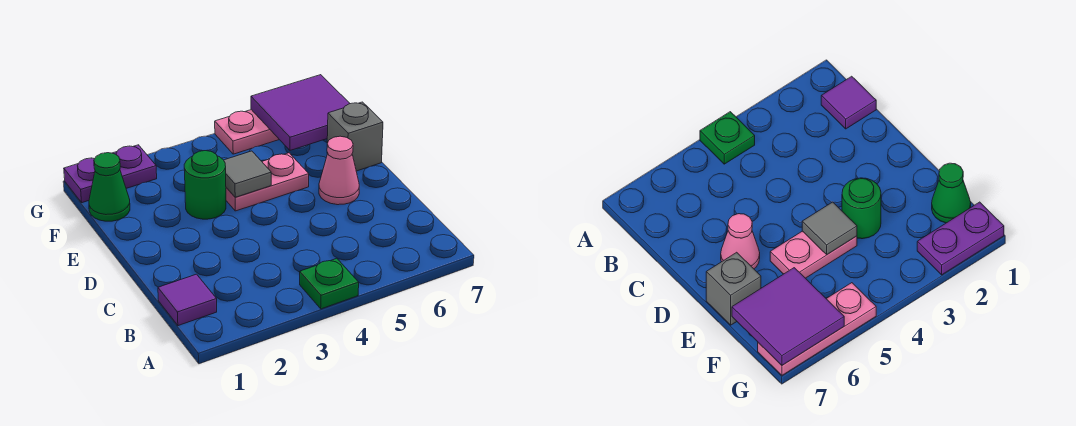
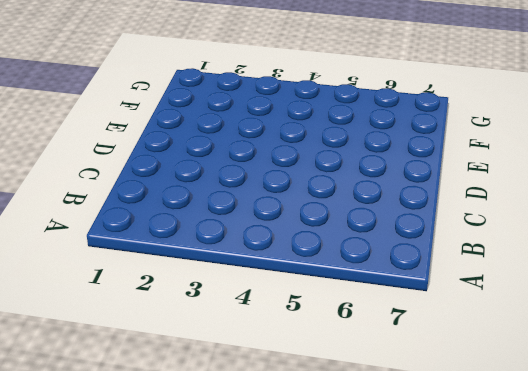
none -> green 1x1 plate [300,258,359,309]
none -> purple 1x1 tile [158,274,217,326]

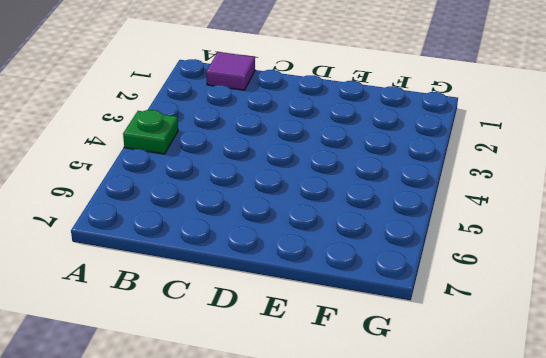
none -> pink 1x1 cone [319,136,359,205]
none -> green 1x1 round brick [184,151,226,219]

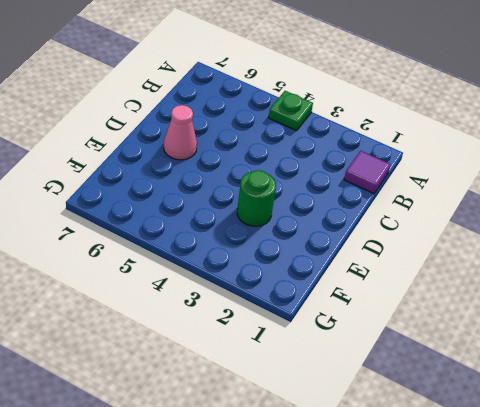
none -> pink 1x2 plate [226,153,309,211]
none -> grey 1x1 brick [327,102,383,171]

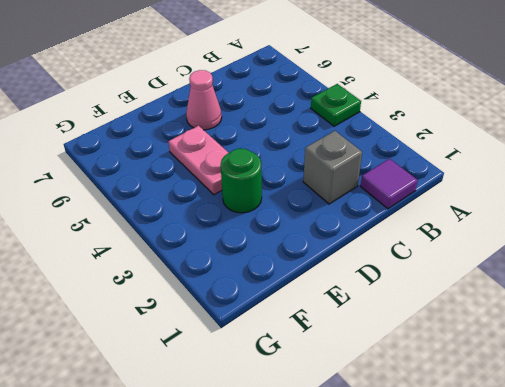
grey 1x1 brick [303,131,362,204] -> grey 1x1 brick moved to [327,102,383,171]
none -> green 1x1 cone [89,153,130,221]
none -> purple 1x2 plate [64,145,157,203]

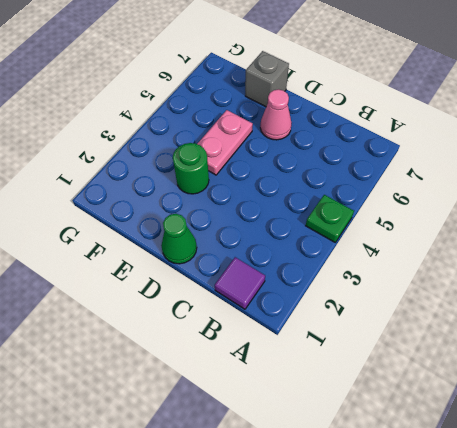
green 1x1 cone [161,214,197,264] -> green 1x1 cone moved to [89,153,130,221]
none -> purple 1x2 plate [64,145,157,203]
none -> pink 1x3 plate [215,110,279,154]

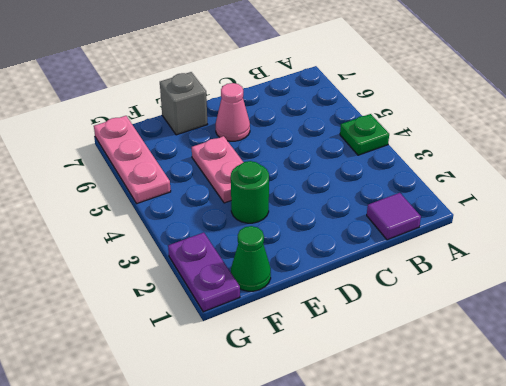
none -> grey 1x1 tile [224,151,271,197]
none -> purple 2x2 tile [251,75,350,150]

